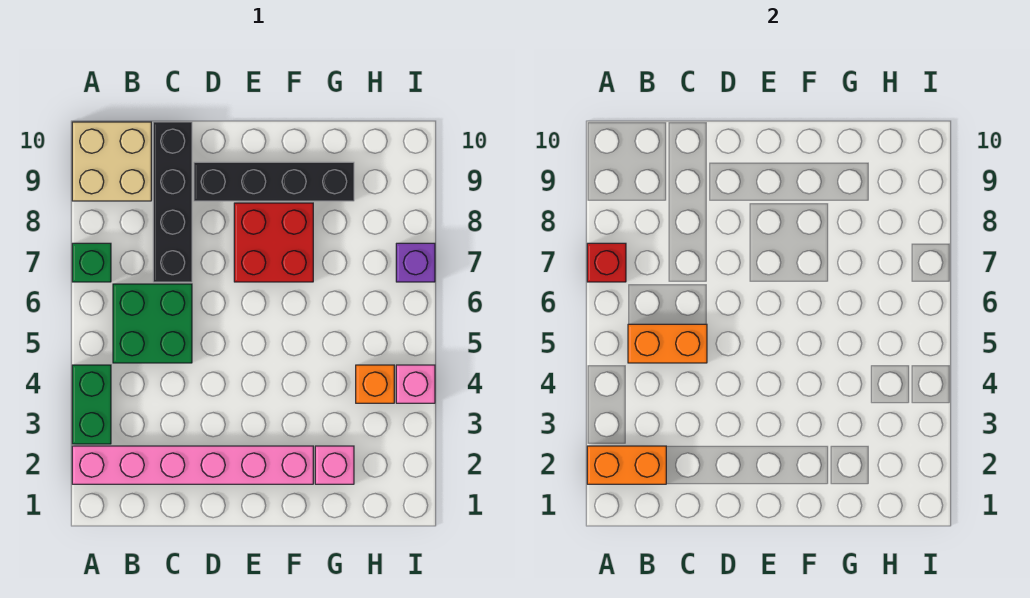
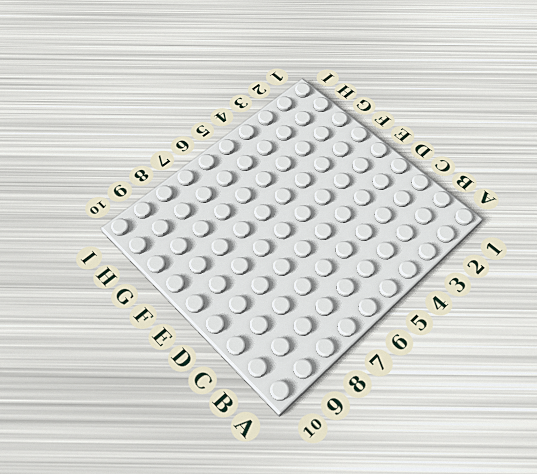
none -> pink 1x6 brick [72,446,313,484]
none -> green 1x2 brick [72,365,111,444]
none -> green 1x1 brick [72,243,111,282]

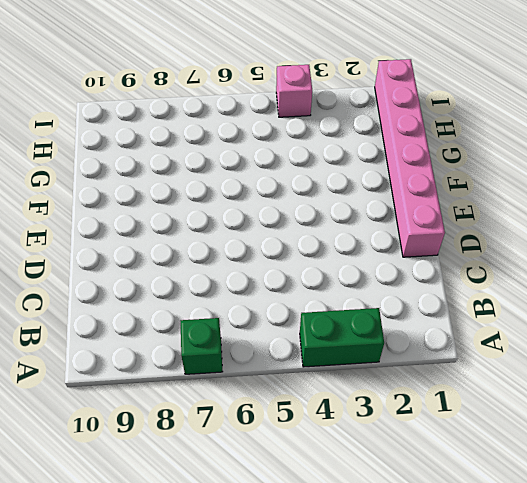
pink 1x6 brick [375,59,445,257] -> pink 1x6 brick moved to [72,446,313,484]
none -> tan 2x2 brick [72,122,151,201]
none -> green 2x2 brick [113,284,192,363]
none -> black 1x4 brick [153,122,192,282]

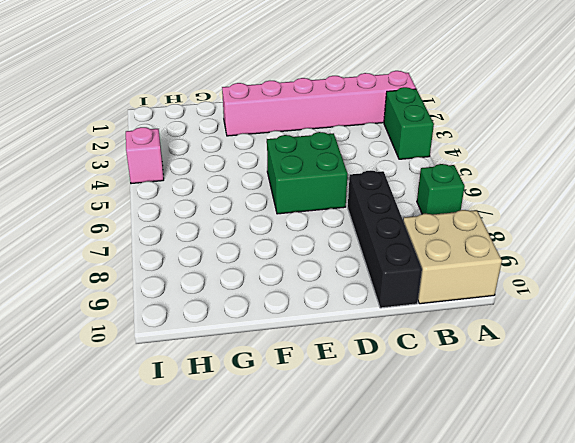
green 2x2 brick [267,132,348,214] -> green 2x2 brick moved to [113,284,192,363]
none -> black 1x4 brick [194,162,354,201]
none -> red 2x2 brick [234,203,313,282]
none -> pink 1x1 brick [315,446,354,484]

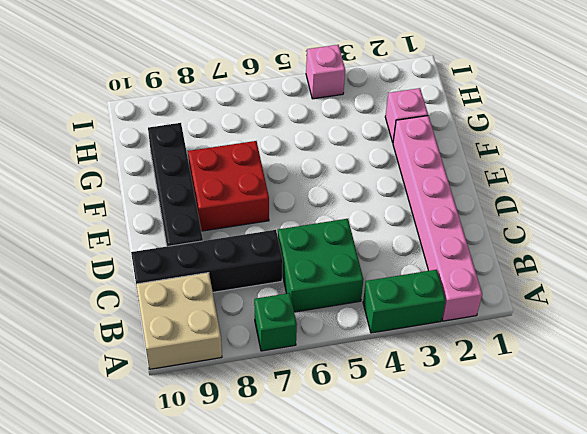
none -> orange 1x1 brick [356,365,394,403]
none -> purple 1x1 brick [396,243,435,282]
none -> orange 1x2 brick [587,446,666,484]

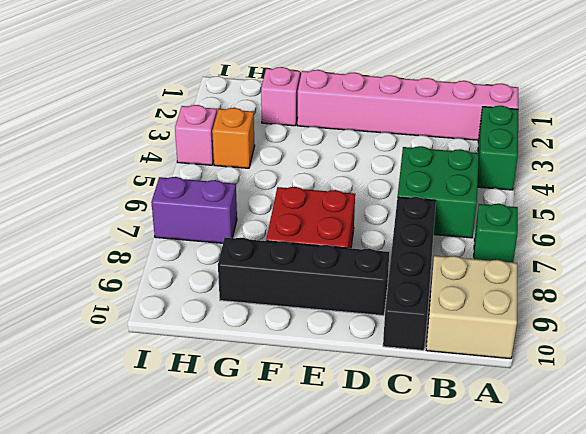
purple 1x2 brick [151,177,237,243] -> purple 1x1 brick [396,243,435,282]
none -> orange 1x2 brick [587,446,666,484]
none -> red 1x1 brick [587,243,626,282]
none -> orange 1x2 brick [628,324,707,363]

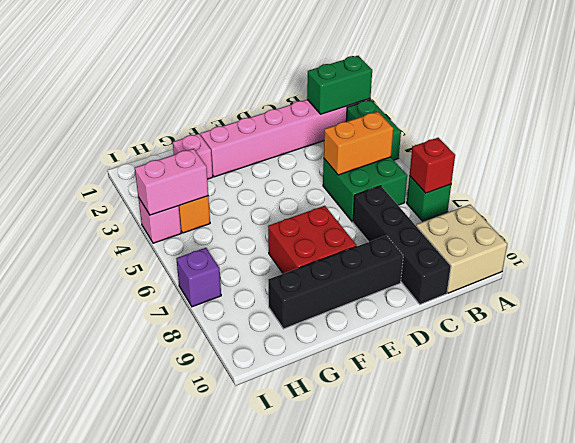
green 1x2 brick [307,56,372,114] -> orange 1x2 brick [587,446,666,484]
pink 1x2 brick [135,149,208,215] -> none

